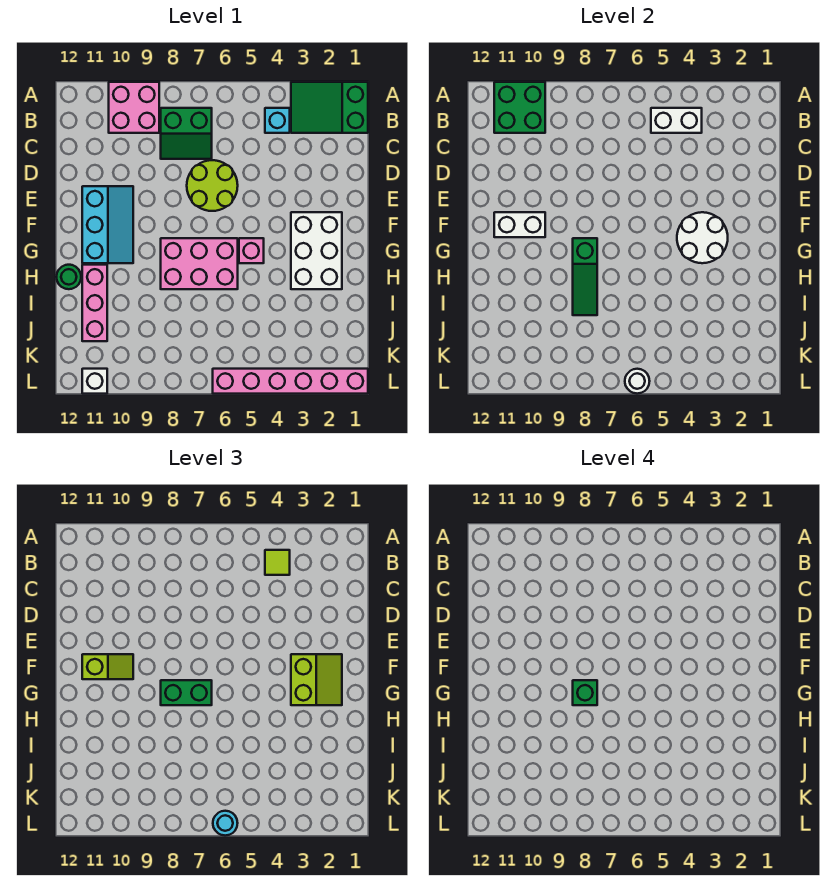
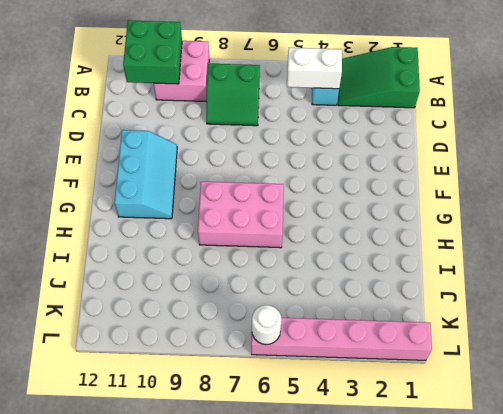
none -> lime 2x2 round brick [187,160,238,211]
none -> white 2x3 brick [291,212,342,289]
none -> pink 1x1 brick [239,238,264,263]

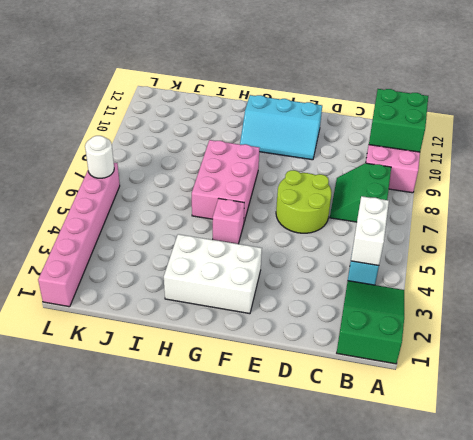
none -> pink 1x3 brick [82,265,107,341]
none -> green 1x1 round brick [56,265,81,289]
none -> white 1x1 brick [82,369,107,394]

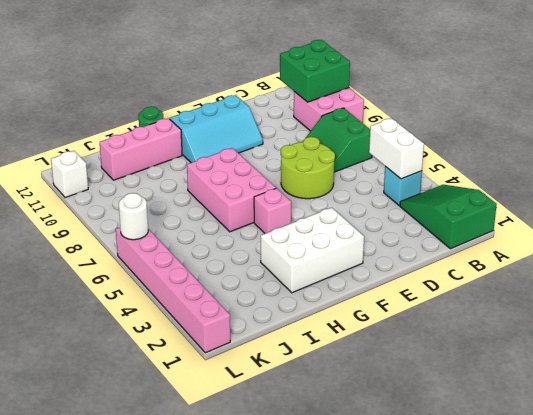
none -> white 2x2 round brick [677,212,728,263]
none -> white 1x2 brick [494,212,545,237]
none -> green 1x3 slope [573,238,597,315]

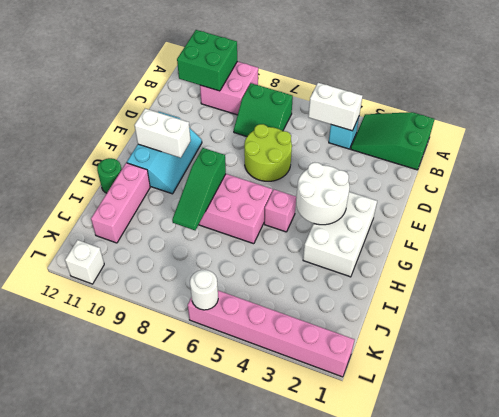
none -> lime 1x1 tile [265,550,290,575]
none -> lime 2x2 slope [291,654,342,705]
none -> lime 1x2 slope [82,654,133,679]

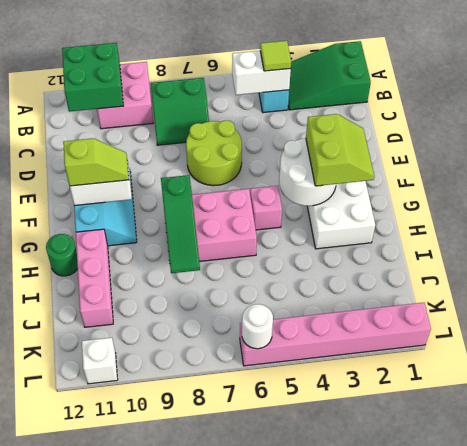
none -> green 1x2 brick [161,680,212,705]
none -> cyan 1x1 round brick [213,811,238,836]
none -> green 1x1 brick [573,680,597,705]

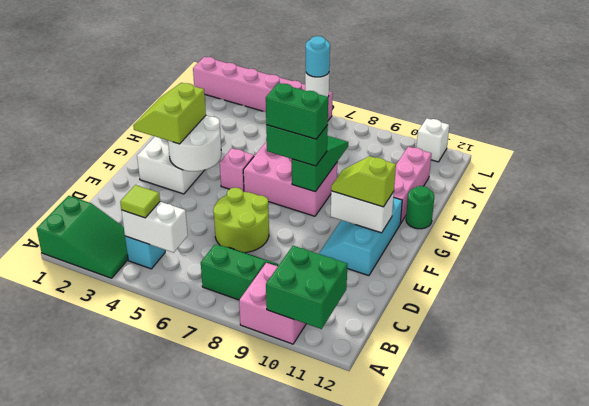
green 1x2 brick [266,83,328,139] -> green 1x1 brick [573,680,597,705]

